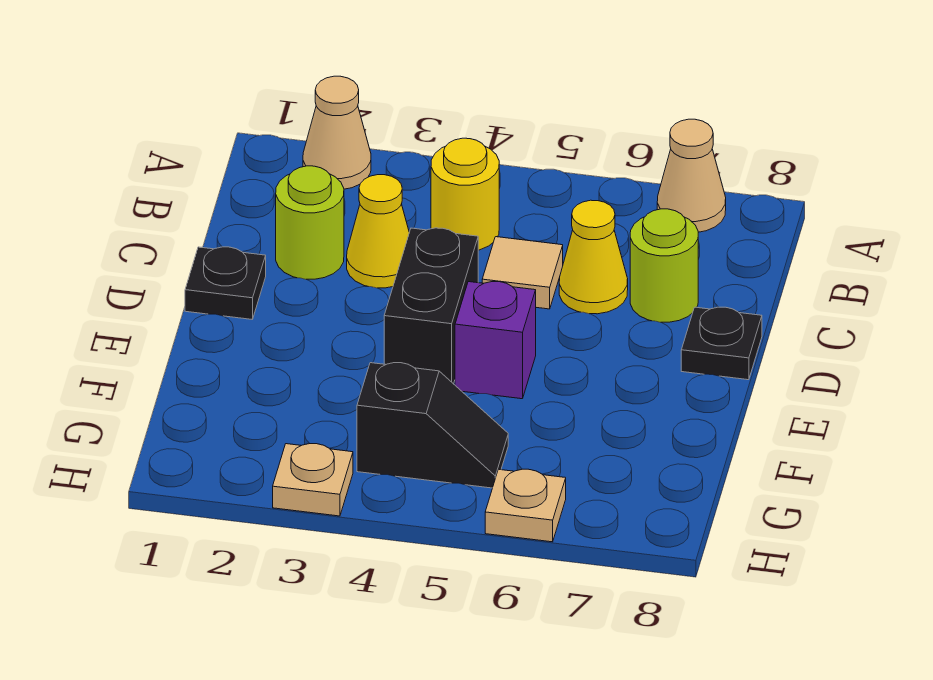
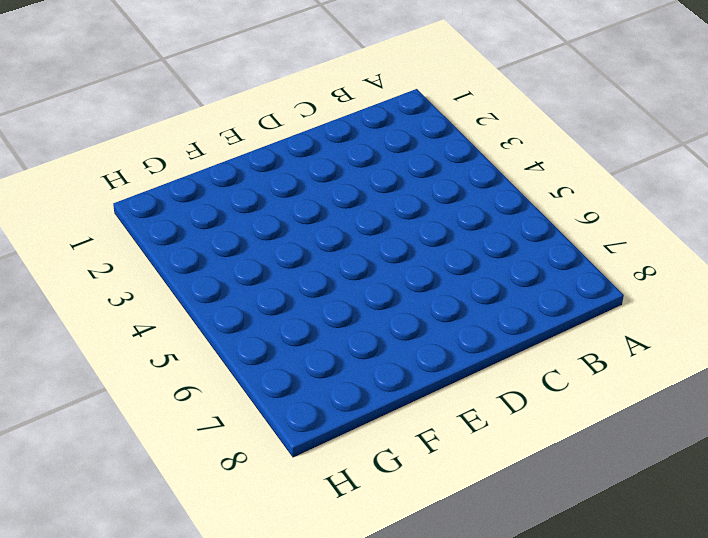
none -> tan 1x1 cone [303,76,371,189]
none -> tan 1x1 cone [657,119,726,232]
none -> yellow 1x1 round brick [431,138,499,250]

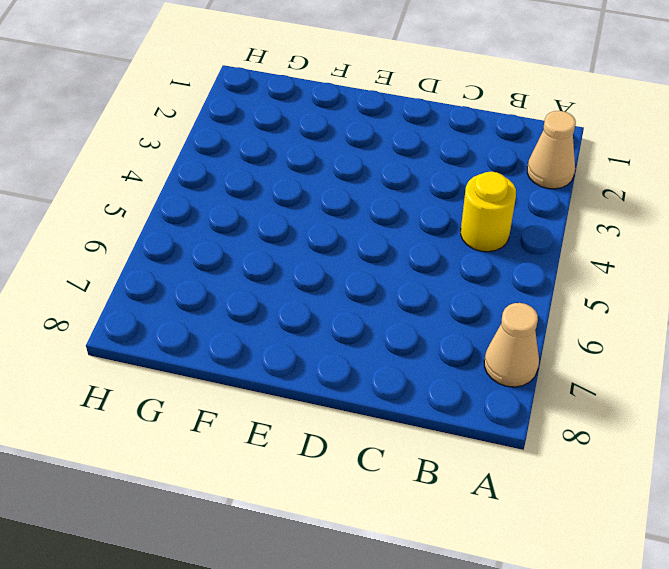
none -> lime 1x1 round brick [276,166,344,279]
none -> yellow 1x1 cone [347,175,409,288]
none -> tan 1x1 tile [482,237,563,309]

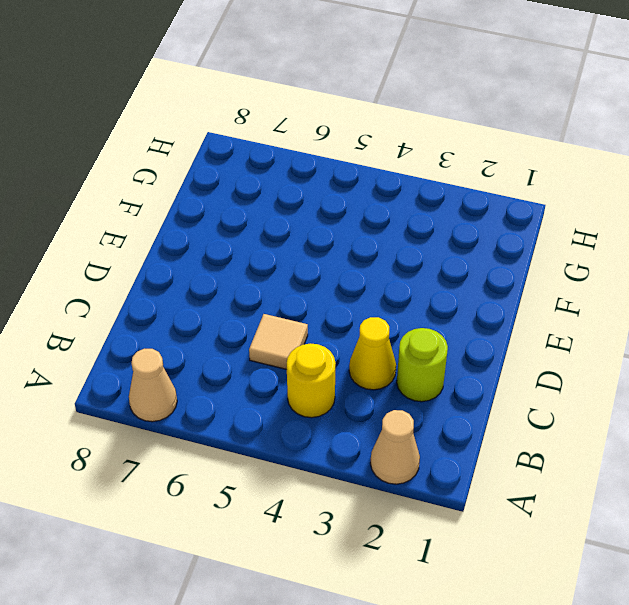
none -> yellow 1x1 cone [559,200,628,314]
none -> lime 1x1 round brick [630,209,698,322]
none -> black 1x1 plate [185,247,266,319]

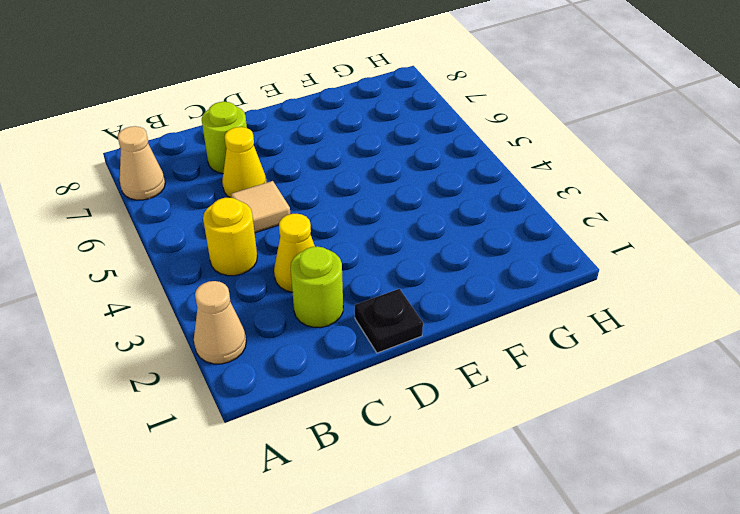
none -> black 1x2 brick [384,228,478,384]
none -> black 1x1 plate [681,307,762,380]
none -> purple 1x1 brick [455,282,536,399]

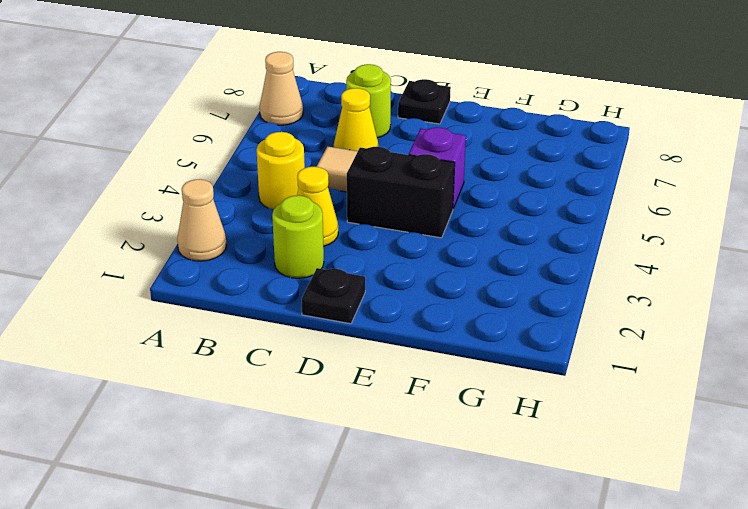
none -> black 1x2 slope [357,363,508,488]
none -> tan 1x1 plate [273,444,353,516]
none -> tan 1x1 plate [485,469,566,542]

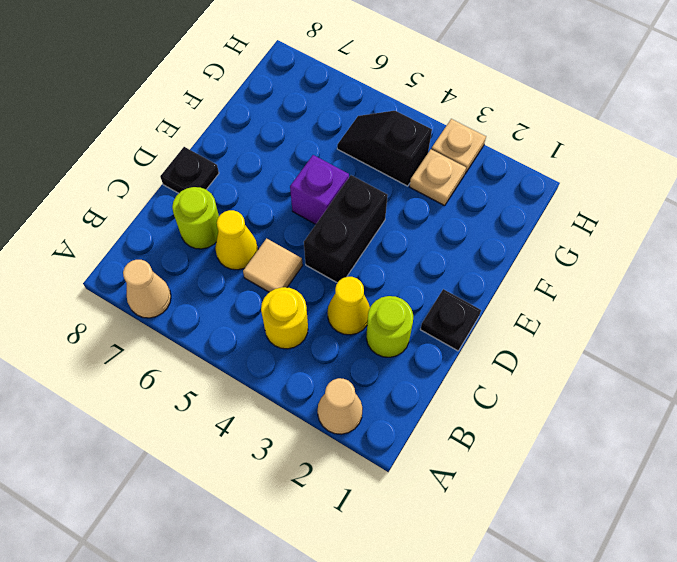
tan 1x1 plate [410,150,466,206] -> tan 1x1 plate moved to [485,469,566,542]

